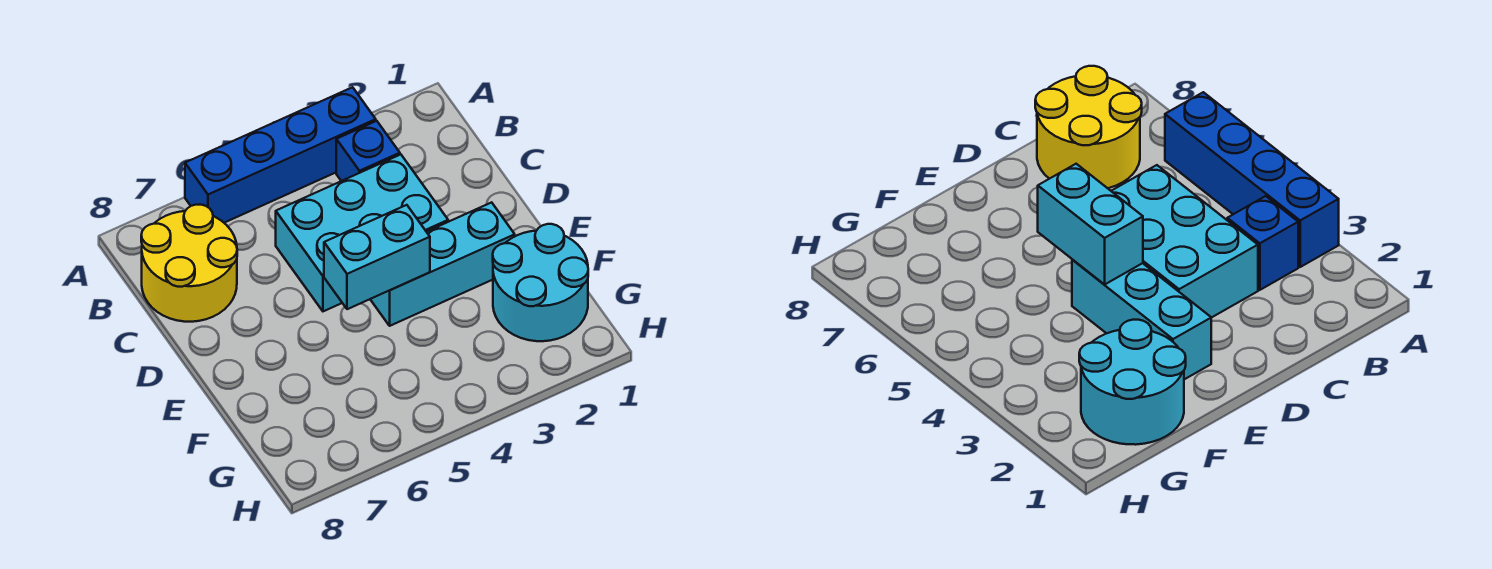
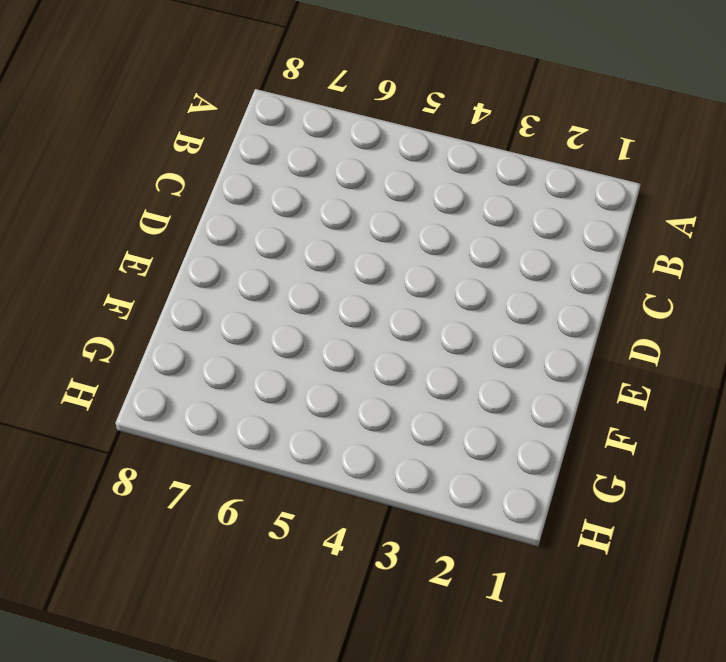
none -> blue 1x4 brick [185,87,376,223]
none -> blue 1x1 brick [336,121,400,181]

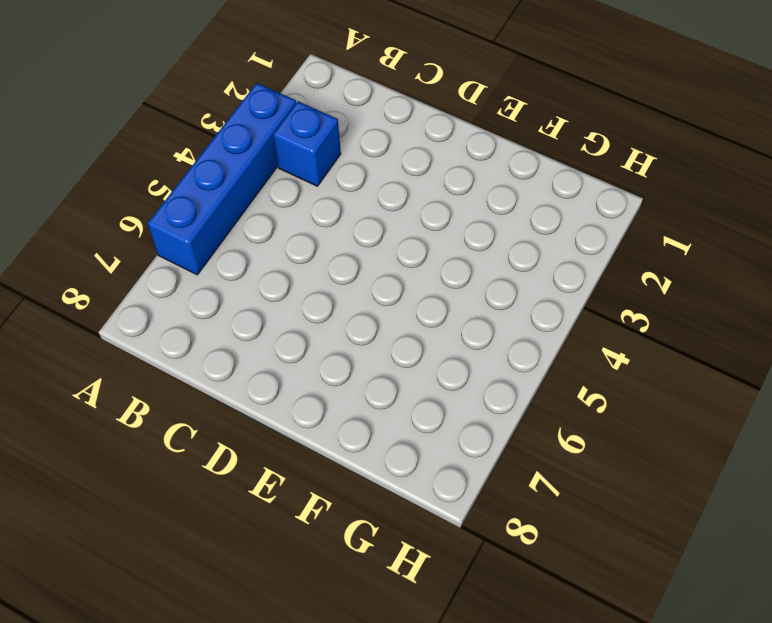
none -> yellow 2x2 round brick [141,205,237,322]
none -> cyan 2x3 brick [276,155,448,311]

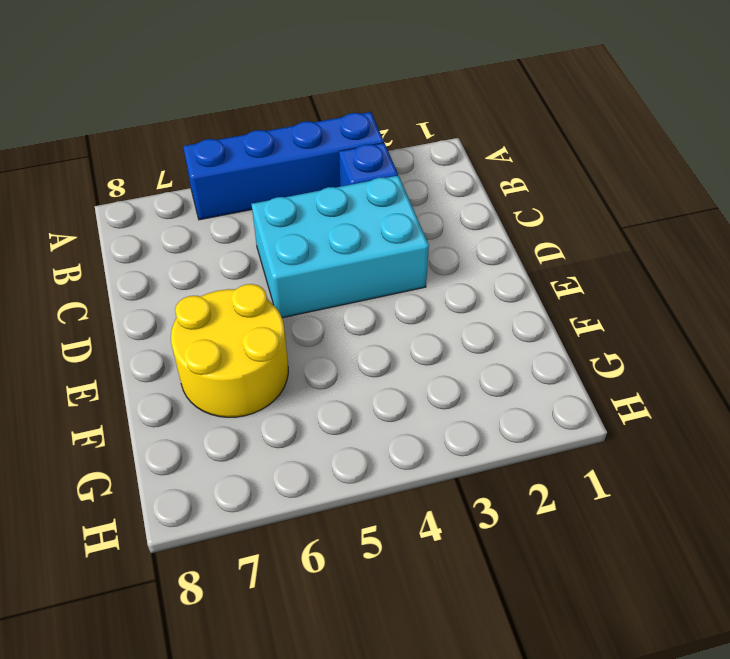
yellow 2x2 round brick [171,284,288,417] -> yellow 2x2 round brick moved to [141,205,237,322]
none -> cyan 1x3 brick [370,202,515,326]
none -> cyan 2x2 round brick [493,224,588,341]

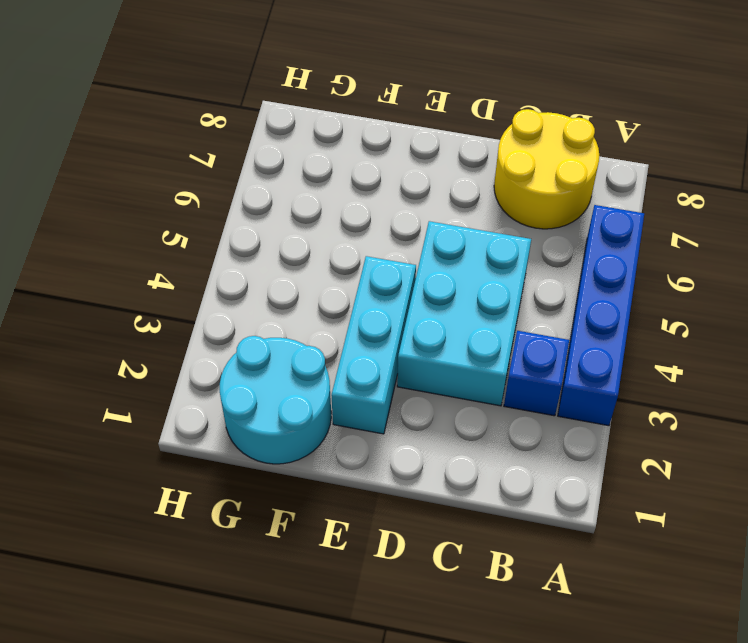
none -> cyan 1x2 brick [324,205,430,309]

